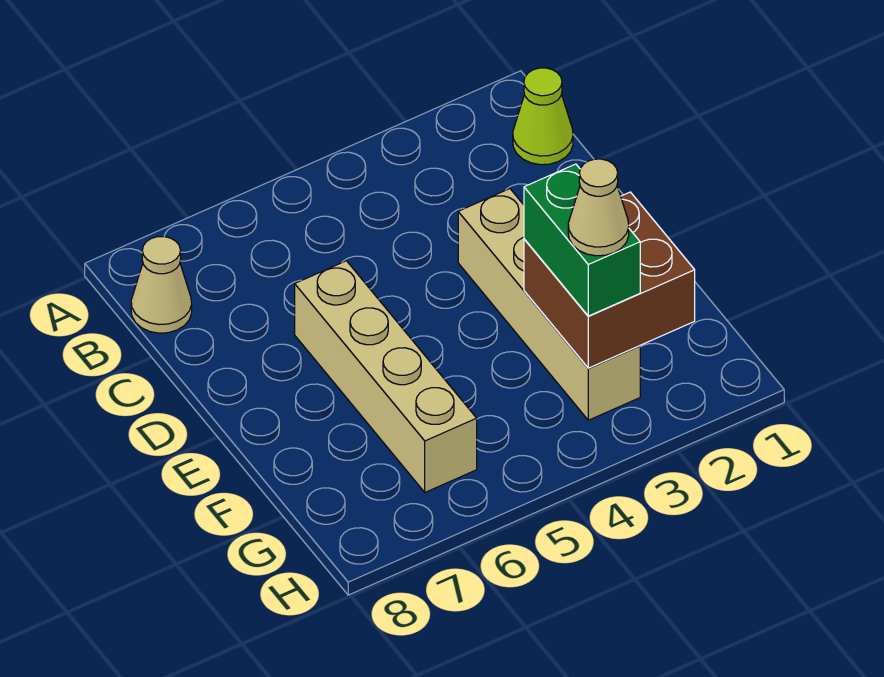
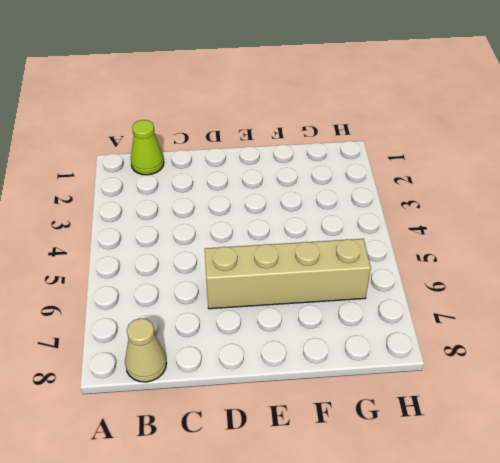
none -> tan 1x4 brick [458,189,640,420]
none -> brown 2x2 brick [524,192,695,368]

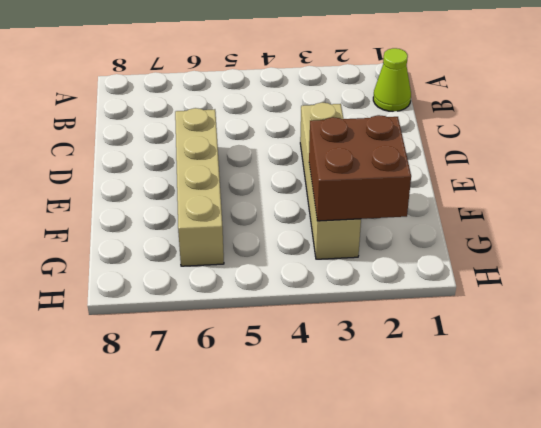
none -> tan 1x1 cone [131,237,192,333]
none -> green 1x2 brick [524,164,640,316]

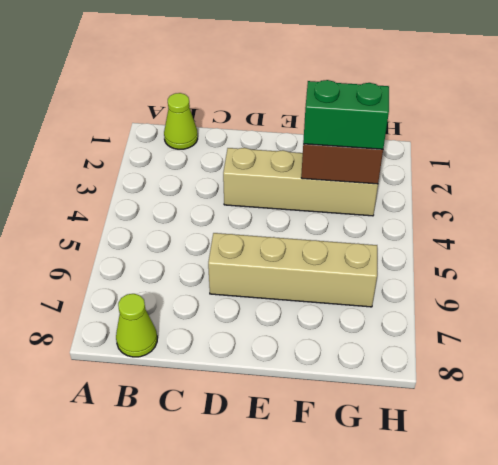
lime 1x1 cone [116,294,157,357] -> tan 1x1 cone [131,237,192,333]
none -> tan 1x1 cone [568,159,629,256]

